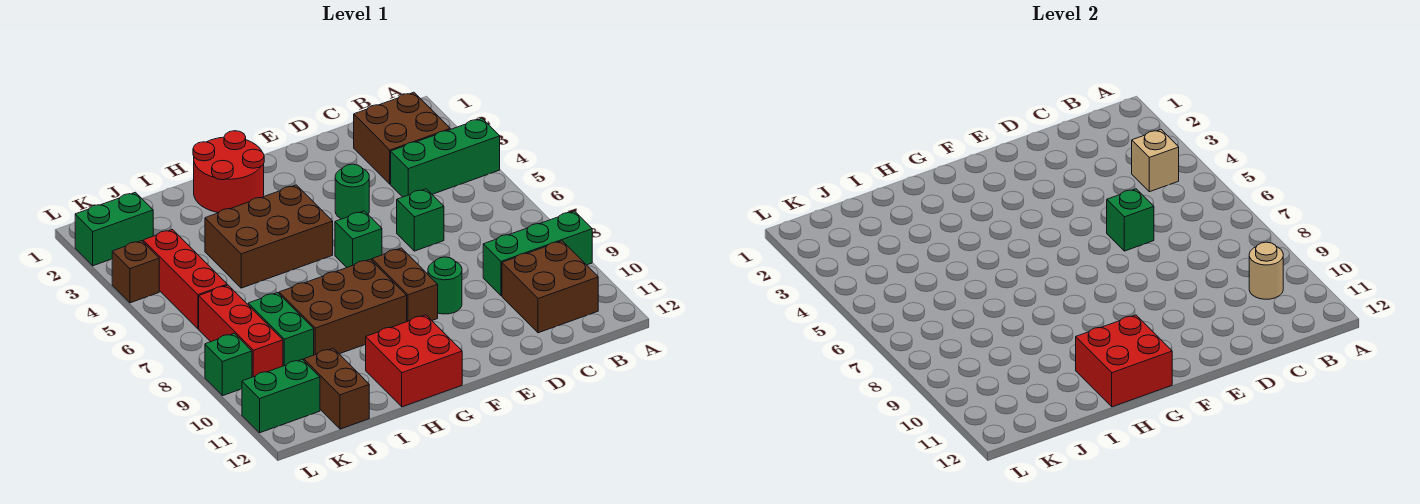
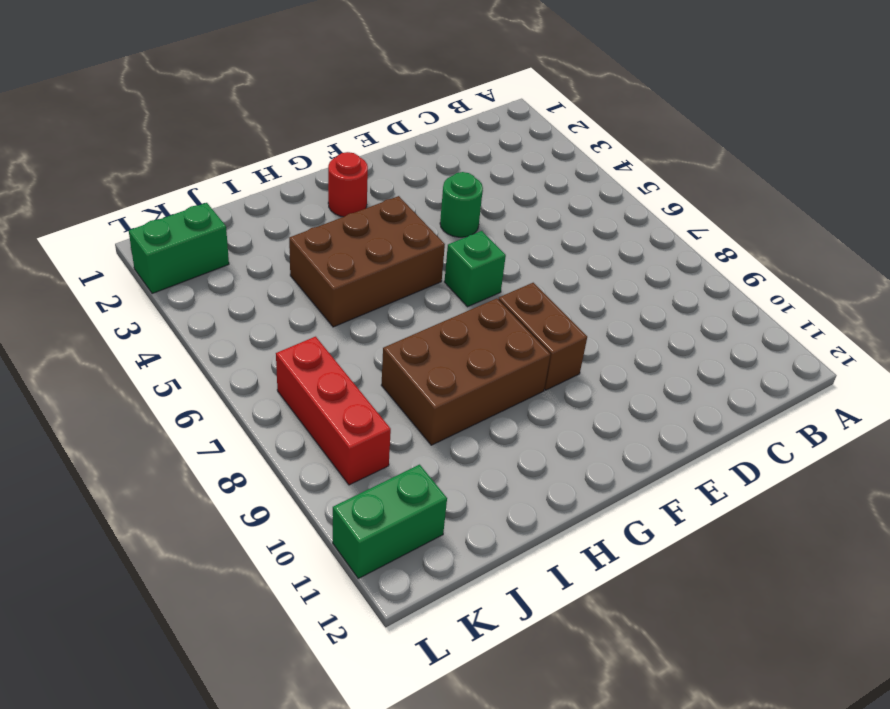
red 1x1 round brick [328,152,368,217] -> red 2x2 round brick [193,131,264,213]
none -> green 1x3 brick [391,118,500,197]
none -> green 1x3 brick [483,211,592,296]
none -> brown 2x2 brick [354,92,450,184]

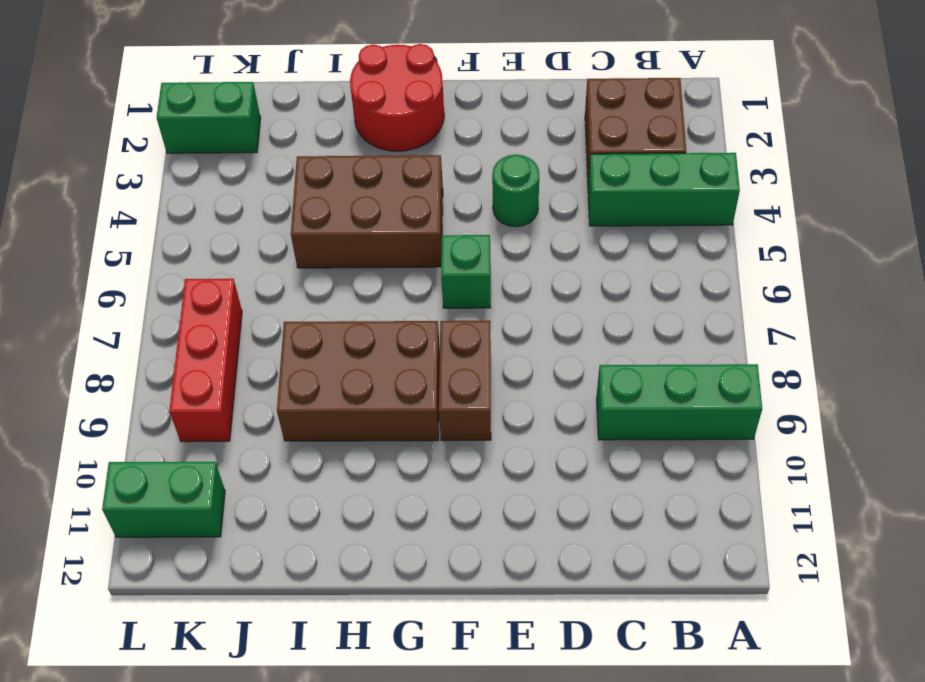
none -> brown 2x2 brick [502,241,598,333]
none -> green 1x1 brick [397,189,444,251]
none -> green 1x1 round brick [428,257,462,314]

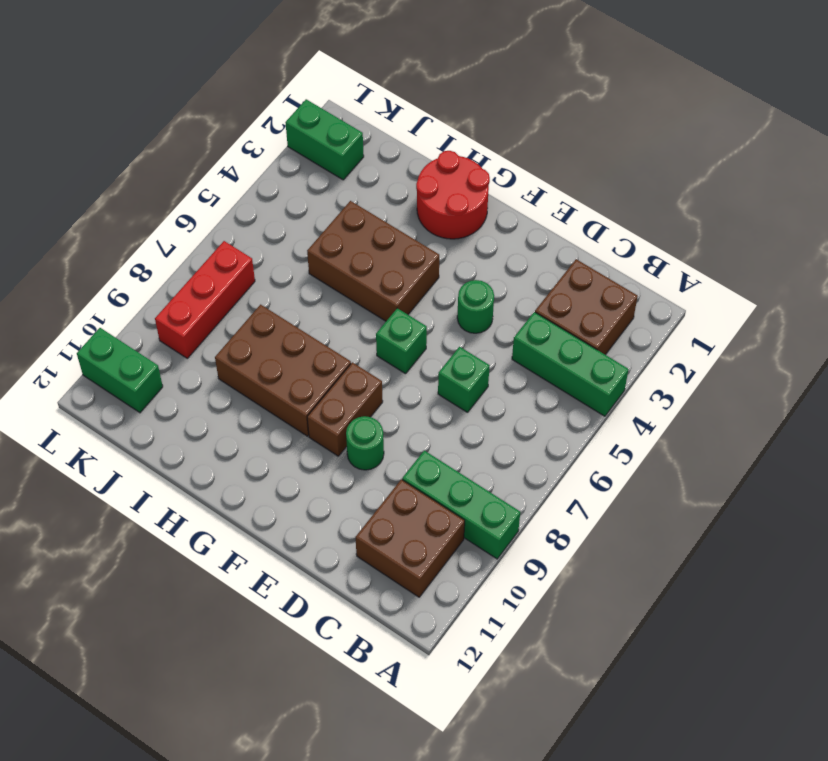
none -> red 2x2 brick [366,315,462,407]
none -> green 1x2 brick [248,293,314,366]
none -> brown 1x2 brick [304,348,369,429]

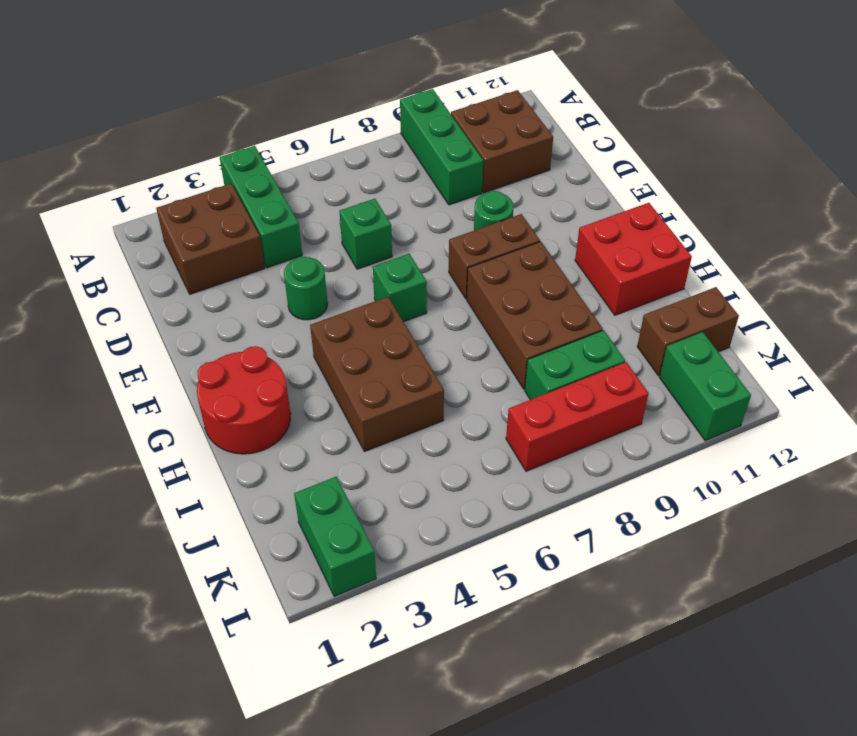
none -> red 1x3 brick [143,230,227,329]
none -> brown 1x1 brick [112,241,159,303]
none -> green 1x1 brick [205,333,252,396]

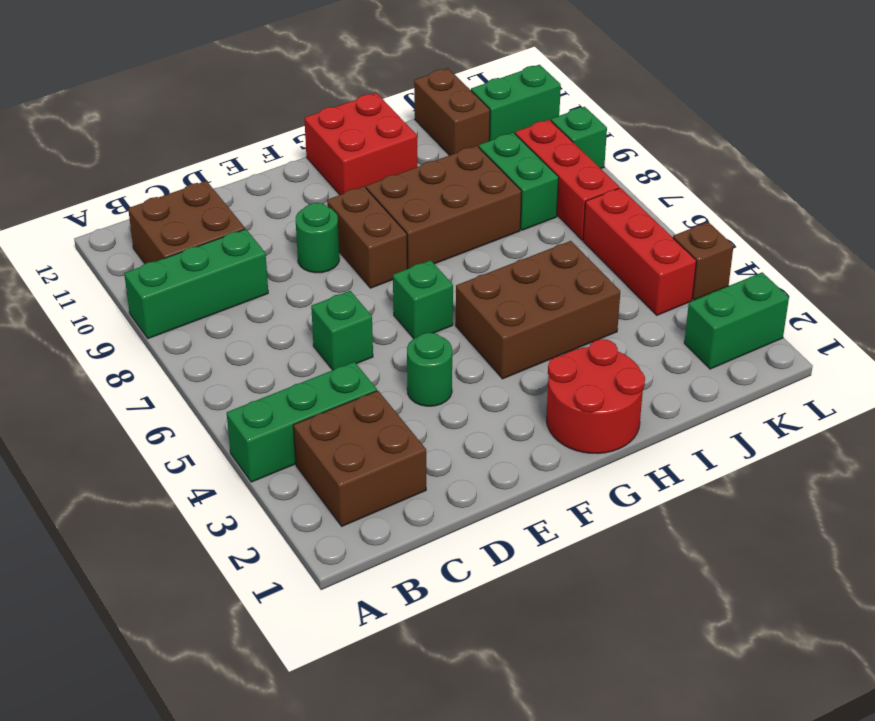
none -> tan 1x1 brick [1132,130,1179,192]
none -> tan 1x1 round brick [1249,242,1283,299]
none -> green 1x1 brick [1107,189,1154,251]

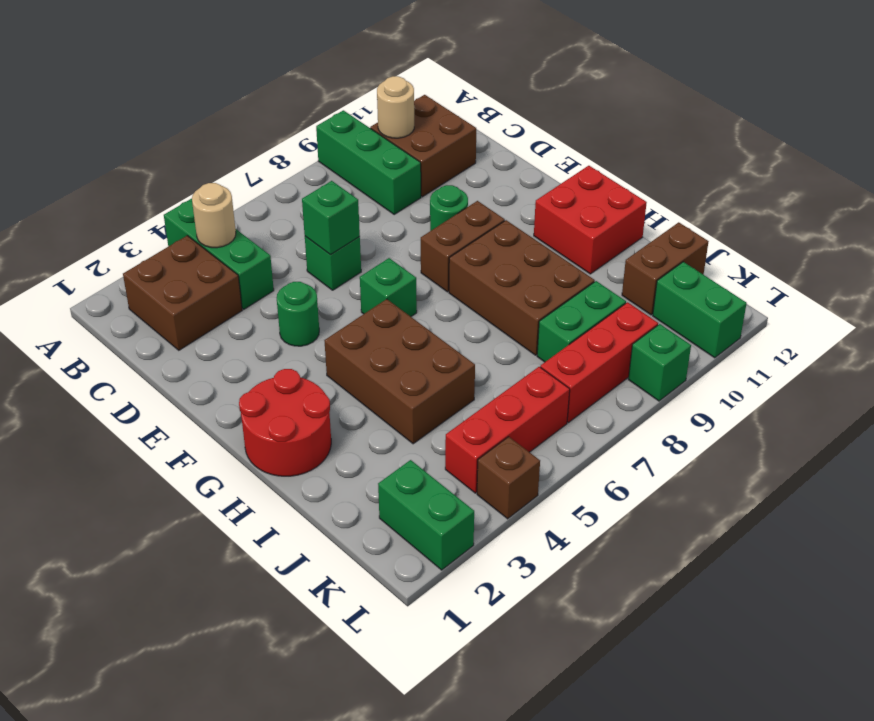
tan 1x1 round brick [192,183,236,248] -> tan 1x1 brick [1132,130,1179,192]
none -> red 2x2 brick [1076,315,1172,407]

